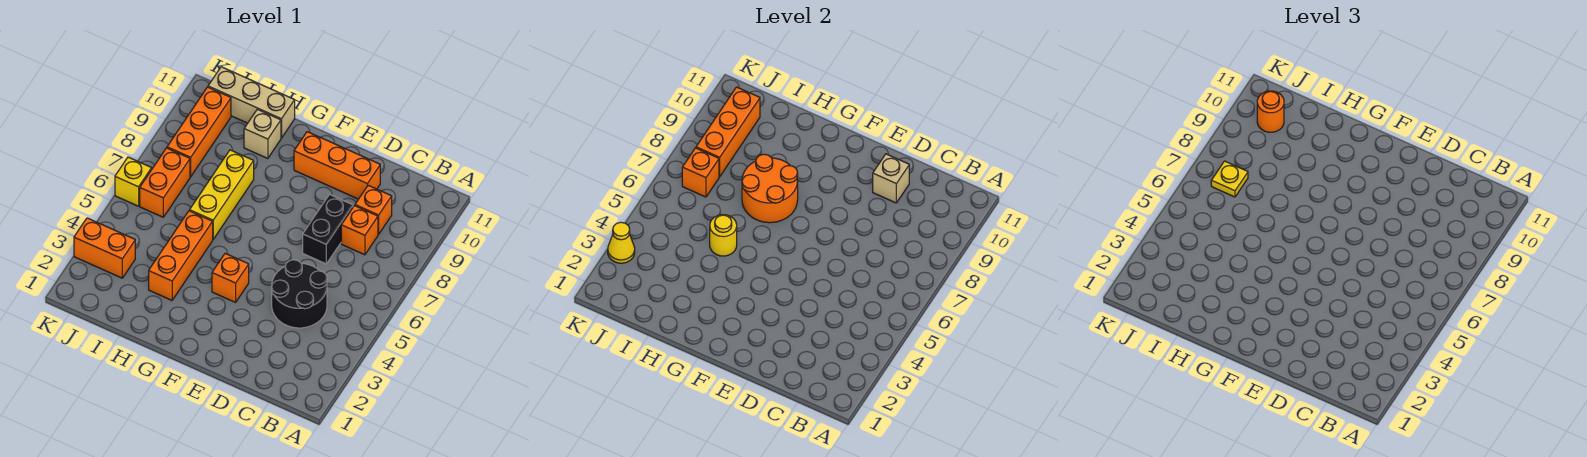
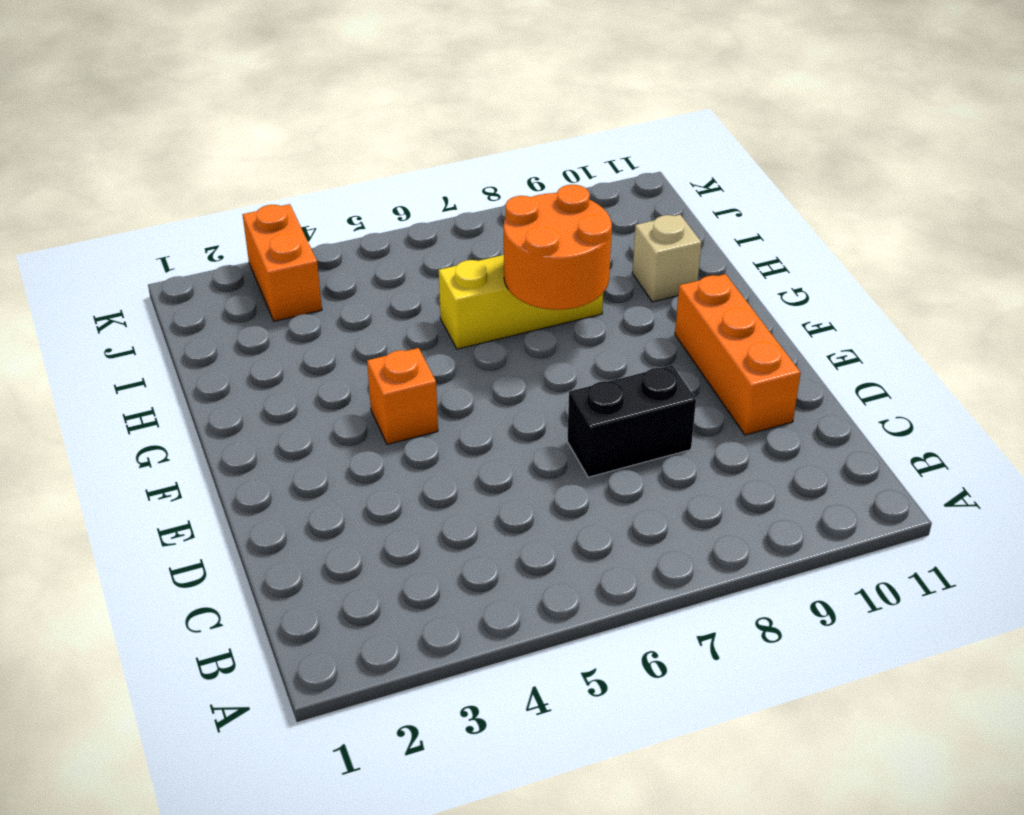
none -> black 2x2 round brick [272,260,327,328]
none -> orange 1x1 brick [341,206,378,255]
none -> orange 1x1 brick [355,185,392,234]

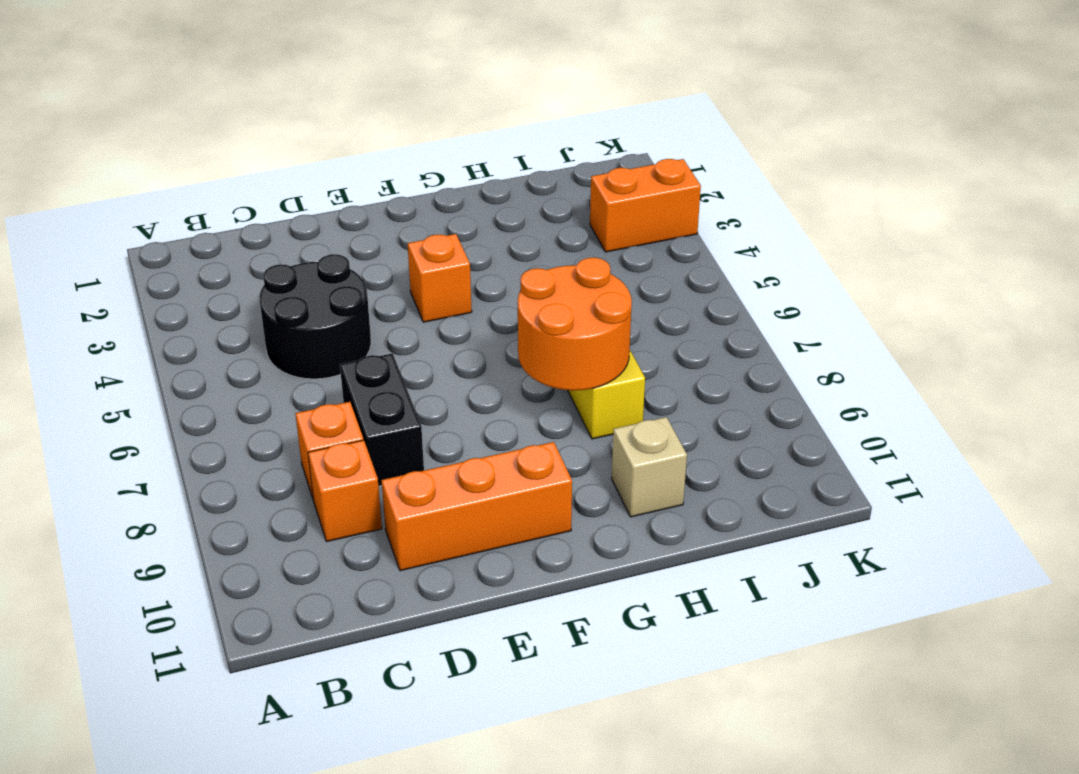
none -> orange 1x3 brick [149,211,213,300]
none -> tan 1x3 brick [208,67,295,138]
none -> orange 1x2 brick [140,148,190,217]

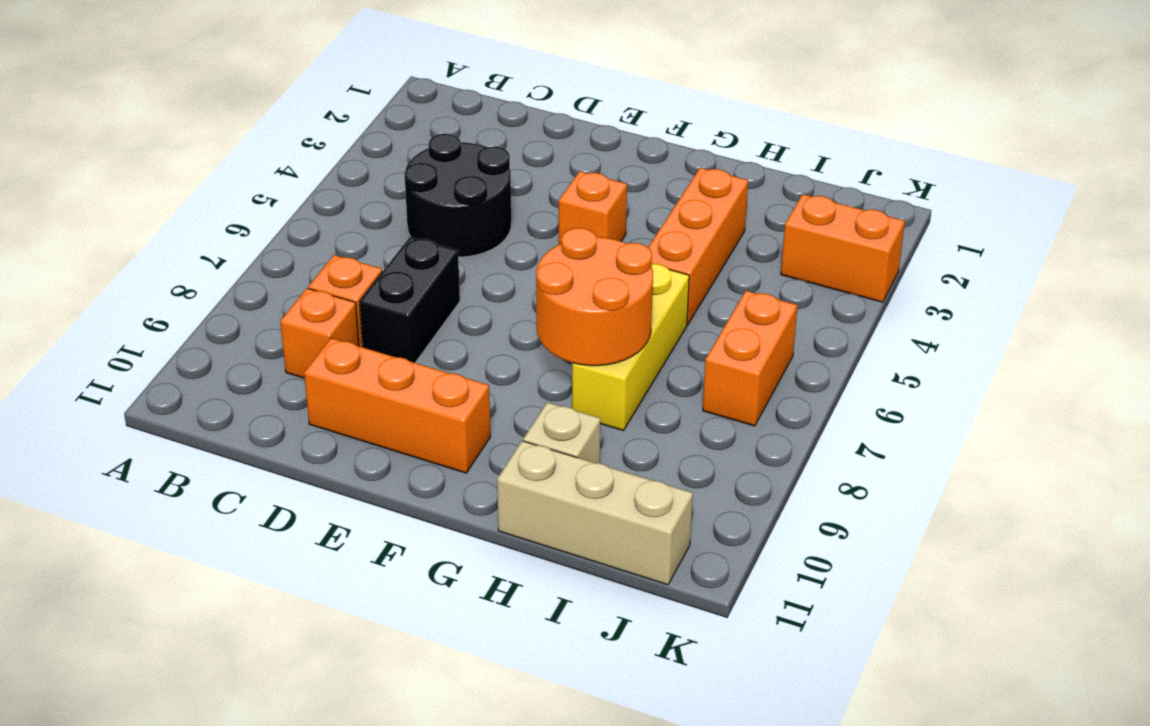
none -> orange 1x3 brick [167,87,231,177]
none -> yellow 1x1 brick [115,157,152,206]
none -> tan 1x1 brick [873,154,909,203]

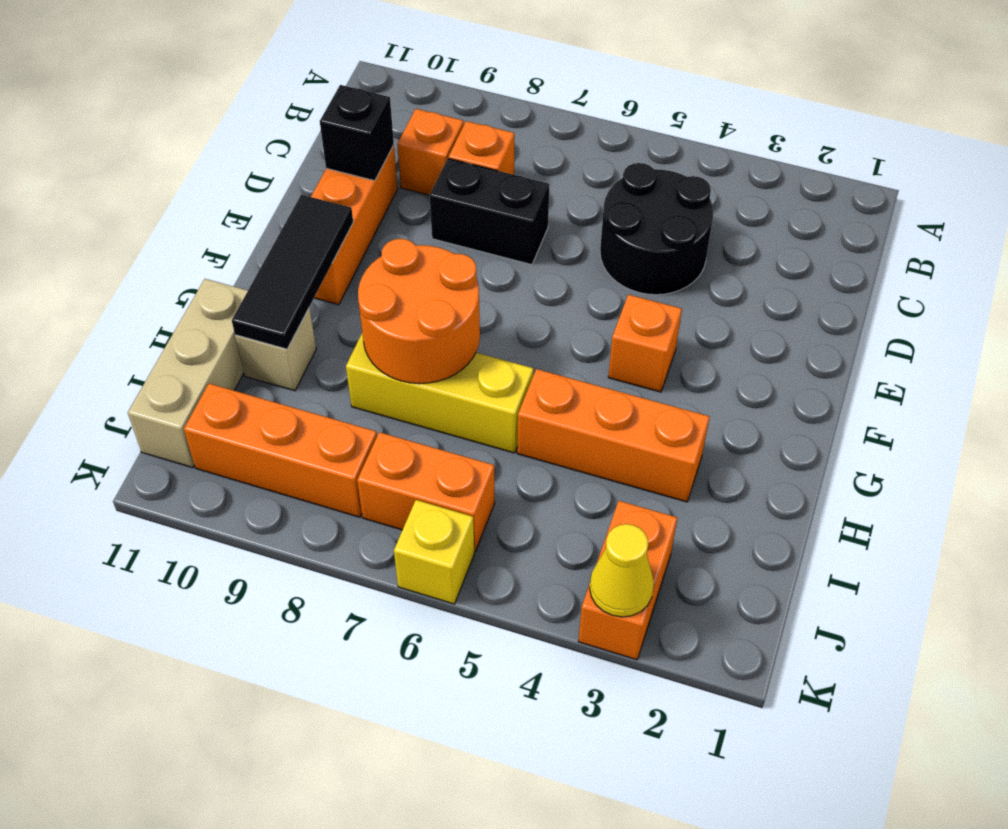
black 1x1 brick [320,85,394,181] -> tan 1x1 brick [873,154,909,203]
black 1x3 tile [232,195,353,349] -> none
none -> yellow 1x1 round brick [710,215,737,256]
none -> orange 1x1 brick [682,148,719,197]
none -> orange 1x3 brick [696,87,760,177]

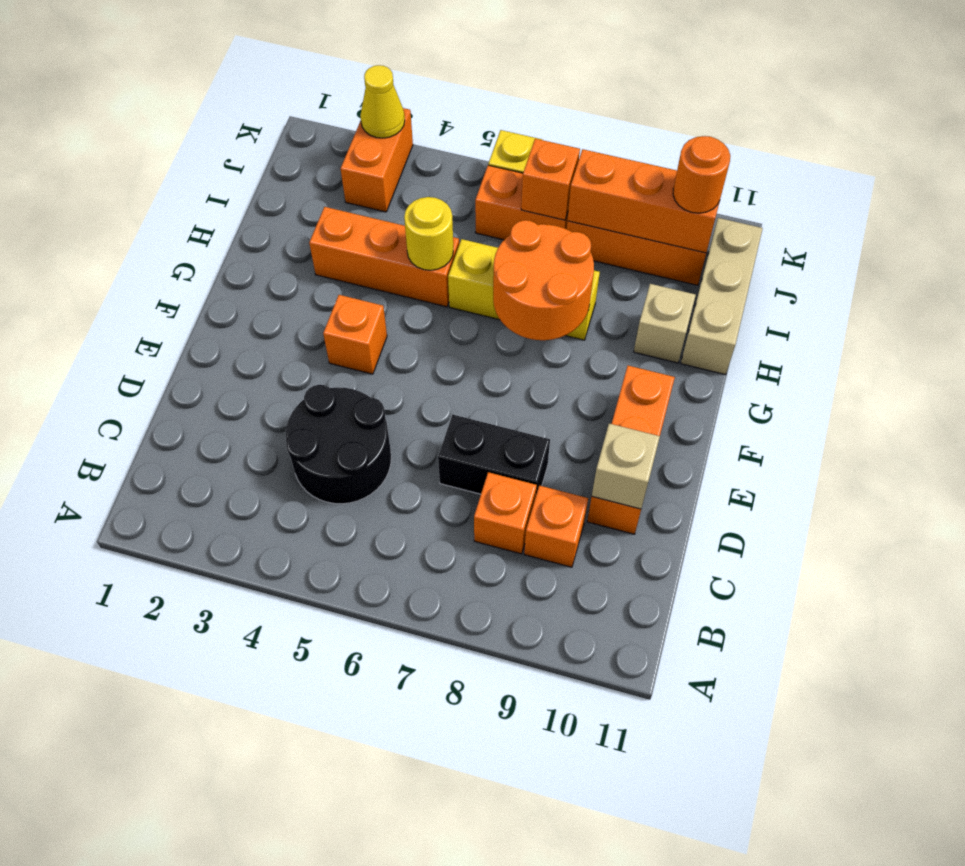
none -> yellow 1x1 plate [1211,161,1248,197]

